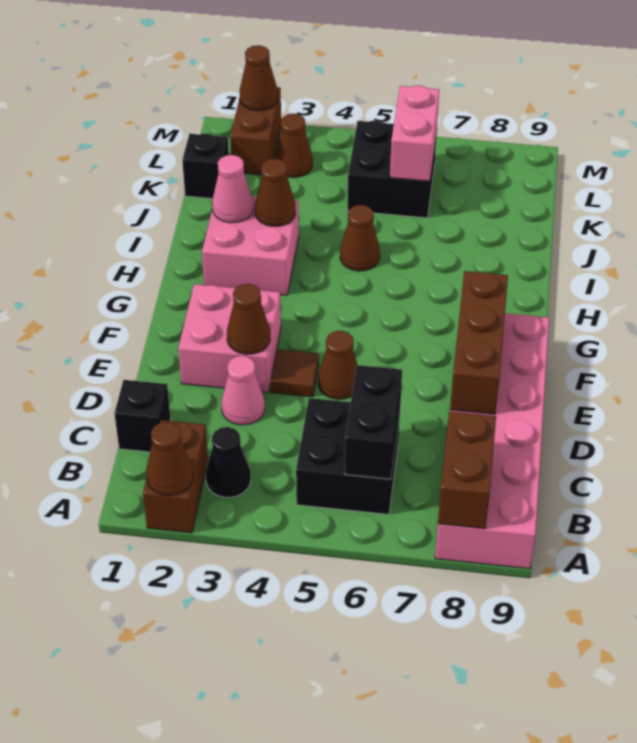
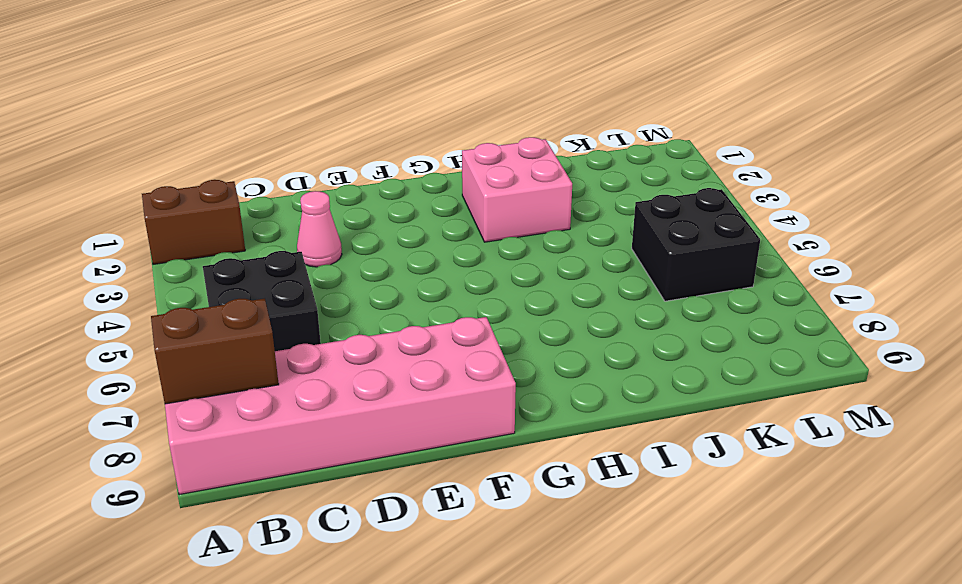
none -> black 1x1 cone [206,427,251,497]
none -> black 1x1 brick [114,380,171,452]
none -> pink 2x2 brick [178,284,281,392]

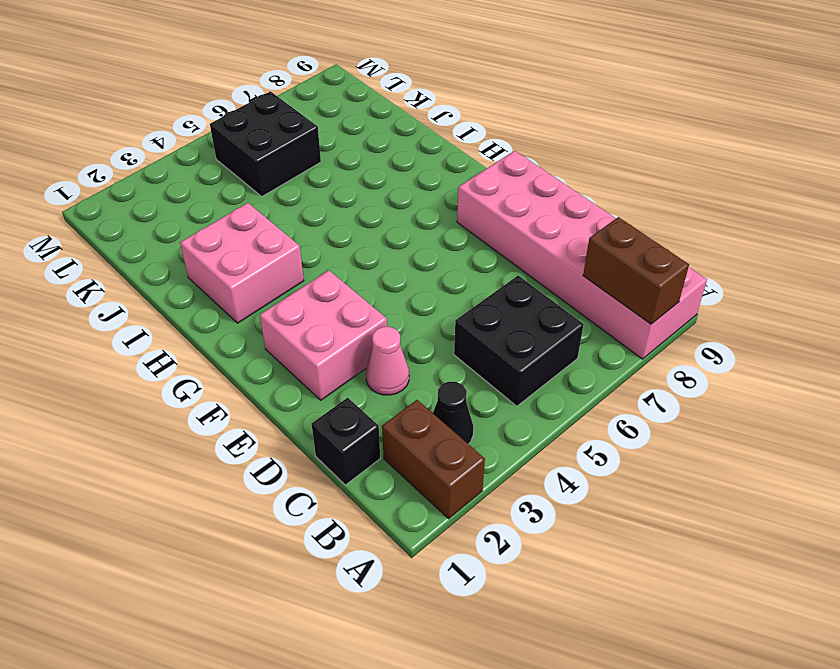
none -> brown 1x1 tile [270,349,319,397]
none -> brown 1x1 cone [318,331,358,399]
none -> brown 1x1 cone [340,205,380,271]

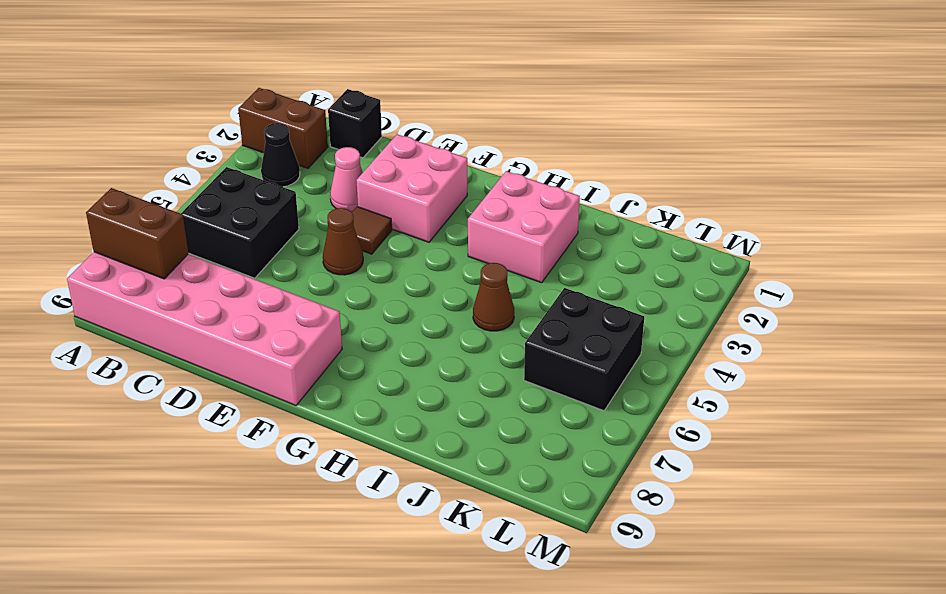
none -> black 1x1 brick [182,133,229,199]
none -> brown 1x2 brick [230,87,281,175]
none -> brown 1x1 cone [275,114,313,177]

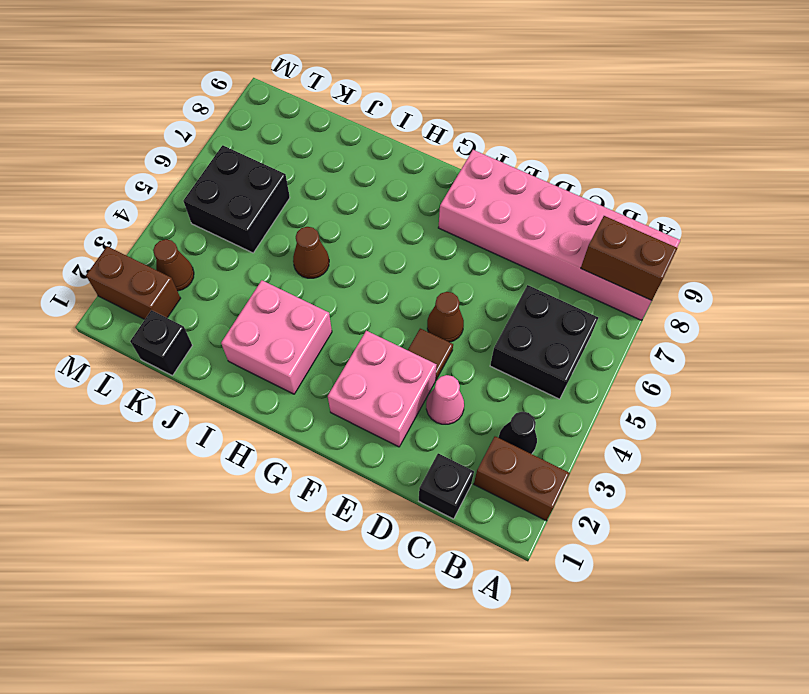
none -> brown 1x1 cone [146,422,193,495]
none -> black 1x2 brick [345,365,402,479]
none -> brown 1x3 brick [450,271,508,414]

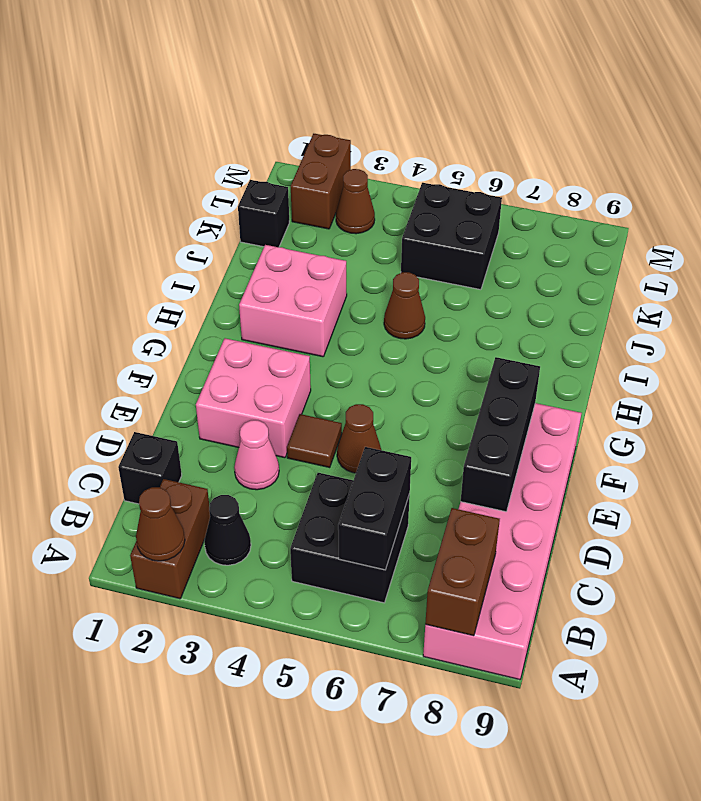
black 1x3 brick [461,357,540,512] -> brown 1x3 brick [450,271,508,414]
none -> brown 1x1 cone [227,284,270,354]
none -> pink 1x1 cone [212,155,253,223]
none -> brown 1x1 cone [255,159,296,226]

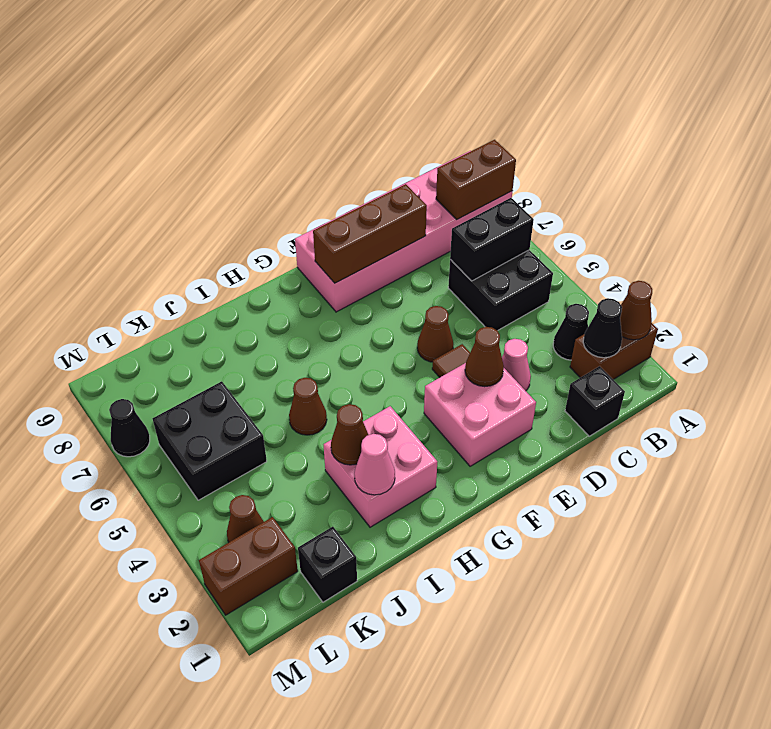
black 1x1 cone [583,298,622,358] -> none
black 1x1 cone [109,399,150,457] -> none
none -> pink 1x2 brick [390,85,439,181]
none -> brown 1x1 cone [240,45,278,110]

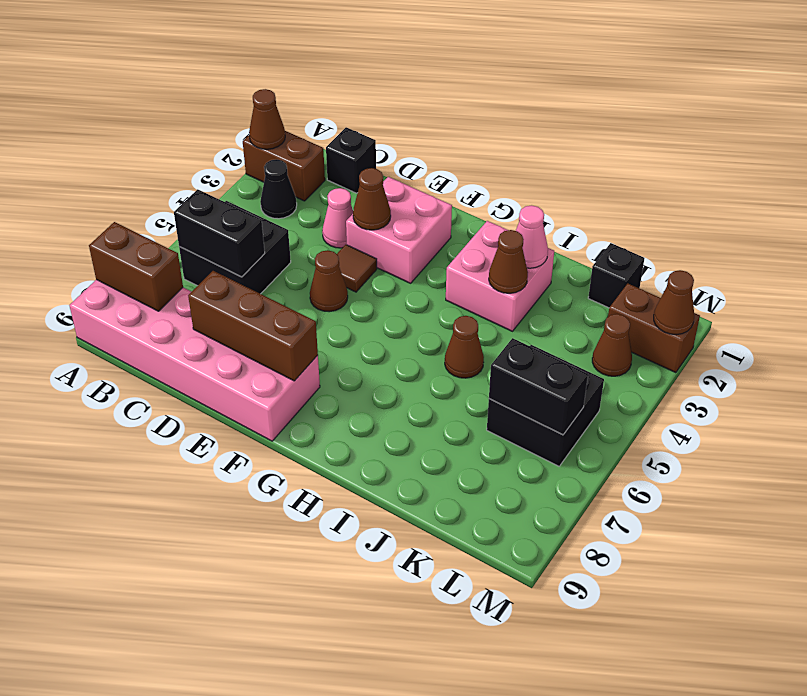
black 1x2 brick [489,338,588,435] -> pink 1x2 brick [390,85,439,181]

